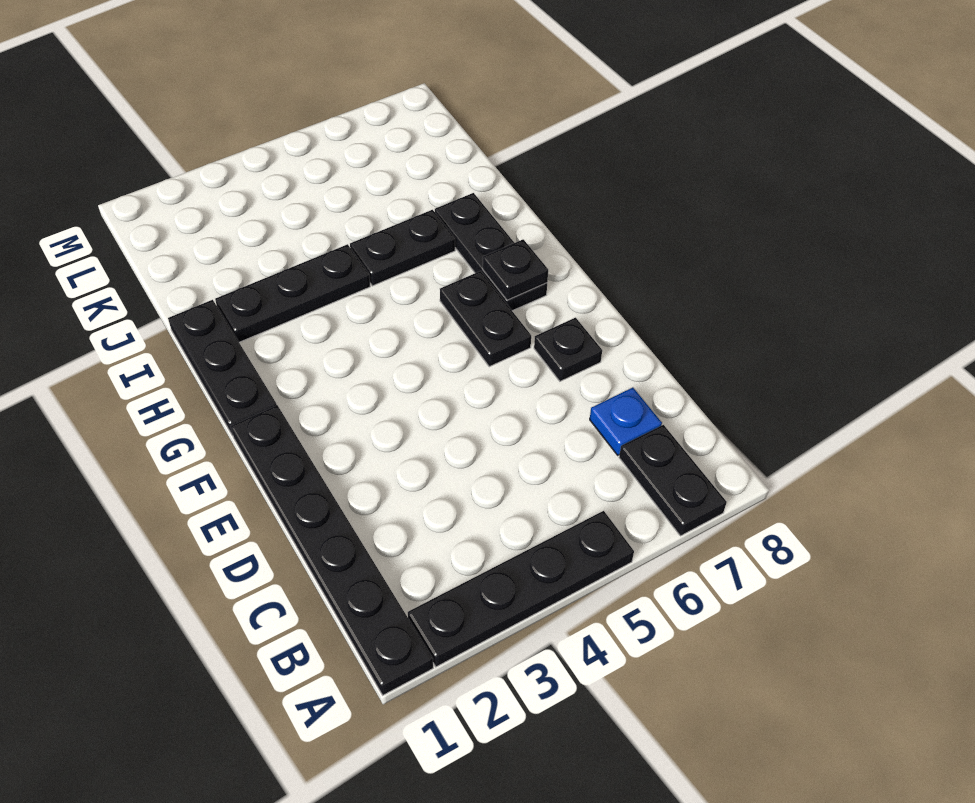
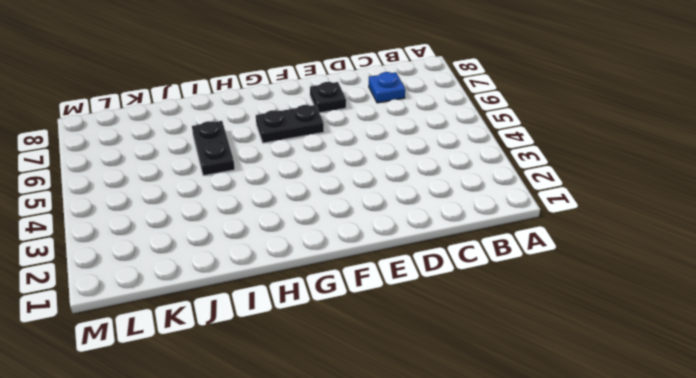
none -> black 1x6 plate [231,405,433,695]
none -> black 1x4 plate [408,511,634,667]

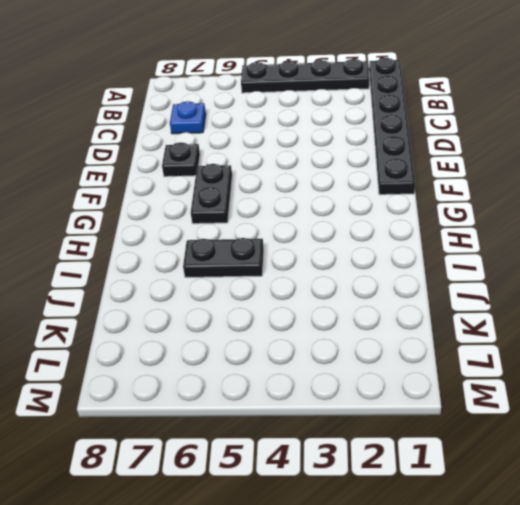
none -> black 1x2 plate [619,425,727,536]
none -> black 1x3 plate [168,300,277,436]

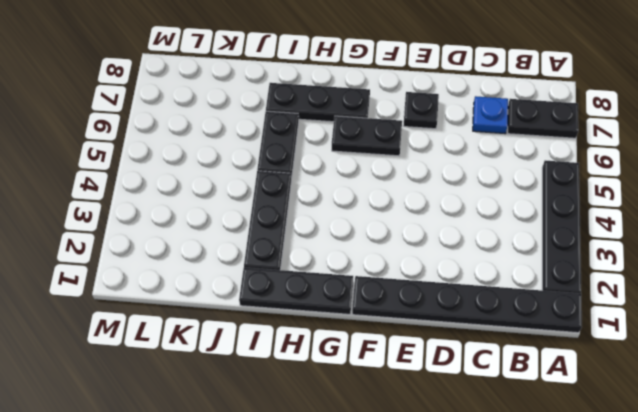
none -> black 1x1 plate [483,239,548,300]

